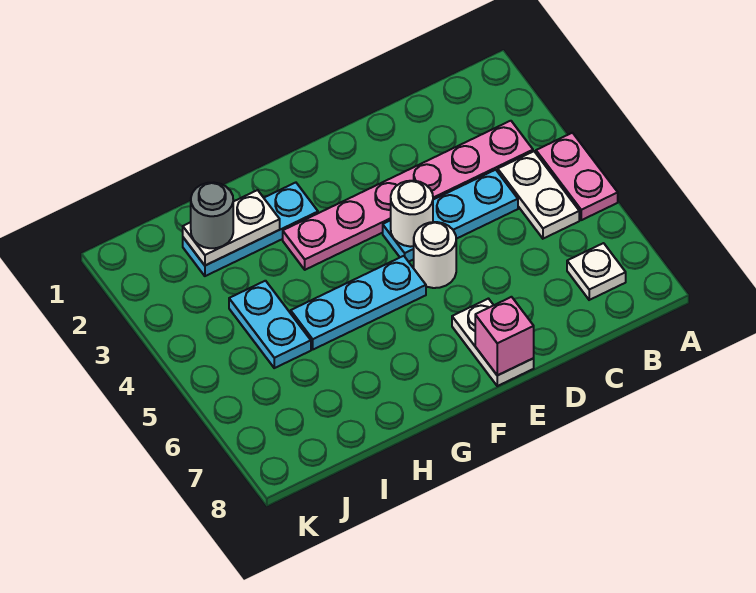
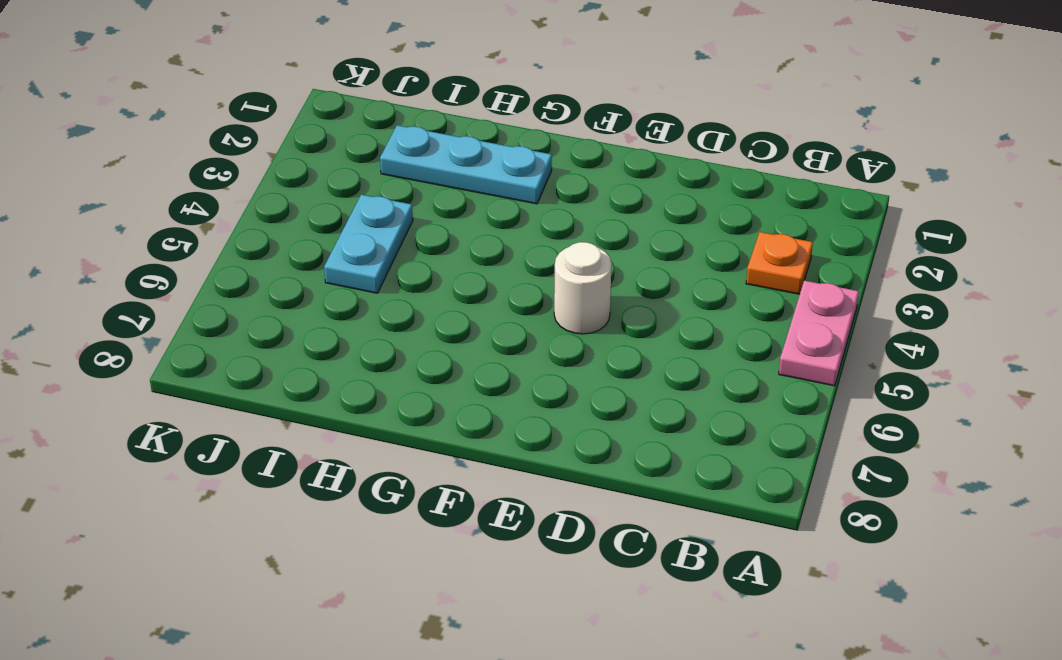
orange 1x1 plate [746,232,813,294] -> pink 1x6 plate [283,121,533,270]
none -> white 1x2 plate [498,151,579,239]
none -> white 1x1 plate [567,243,626,300]
none -> cyan 1x3 plate [383,170,518,262]

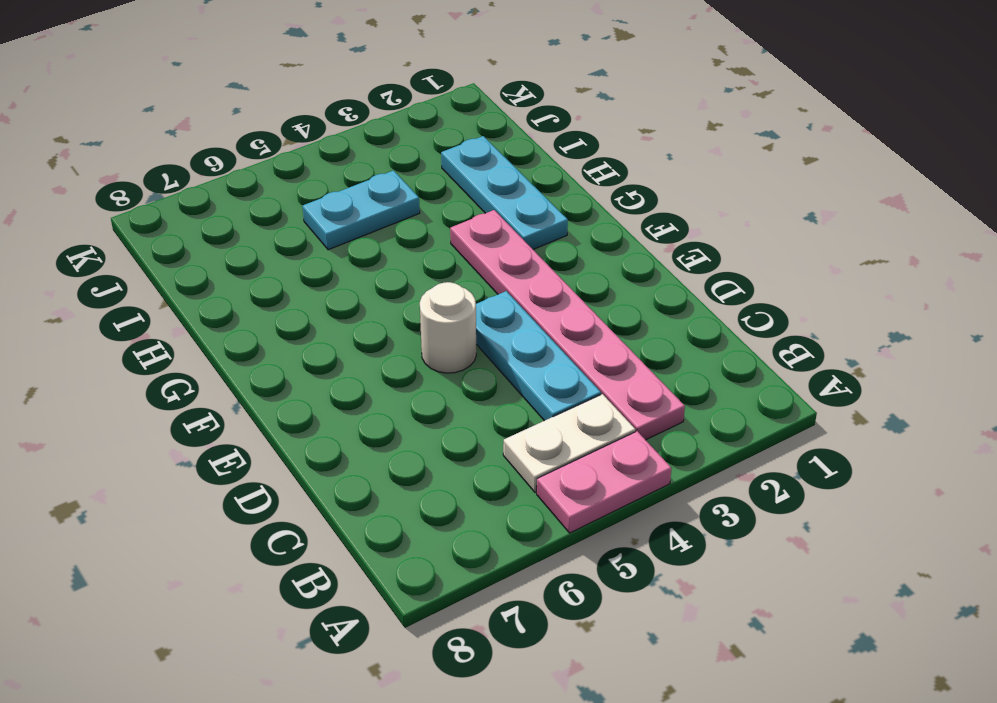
none -> white 1x1 plate [567,243,626,300]
none -> white 1x2 plate [452,299,534,386]
none -> cyan 1x3 plate [291,256,426,349]

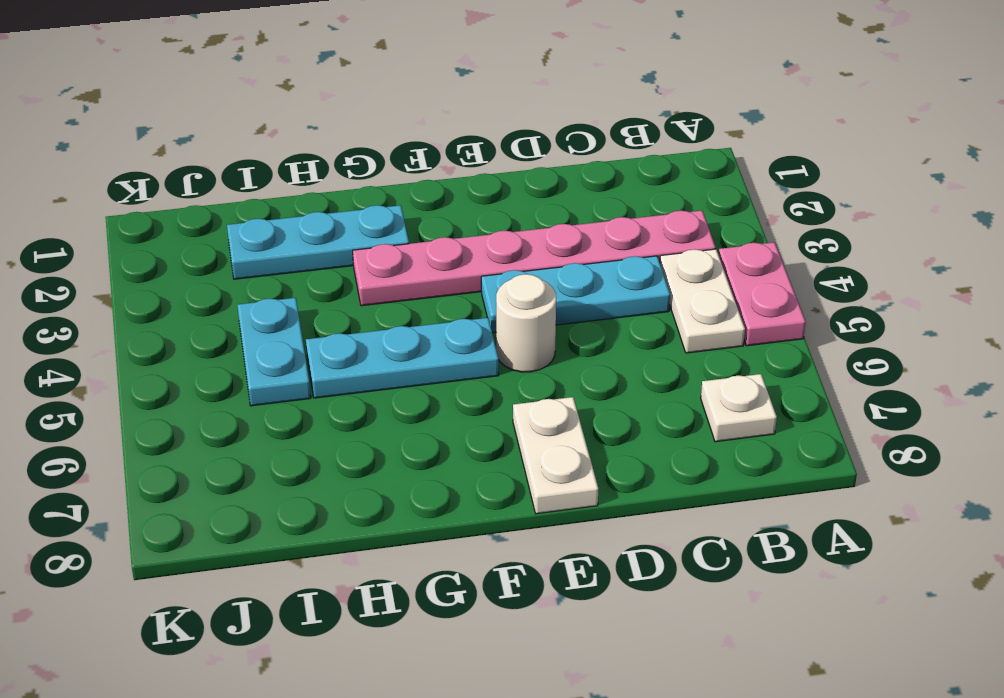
none -> white 1x1 round brick [391,181,433,247]
none -> pink 1x1 brick [475,297,534,375]
none -> white 1x2 plate [183,190,280,266]

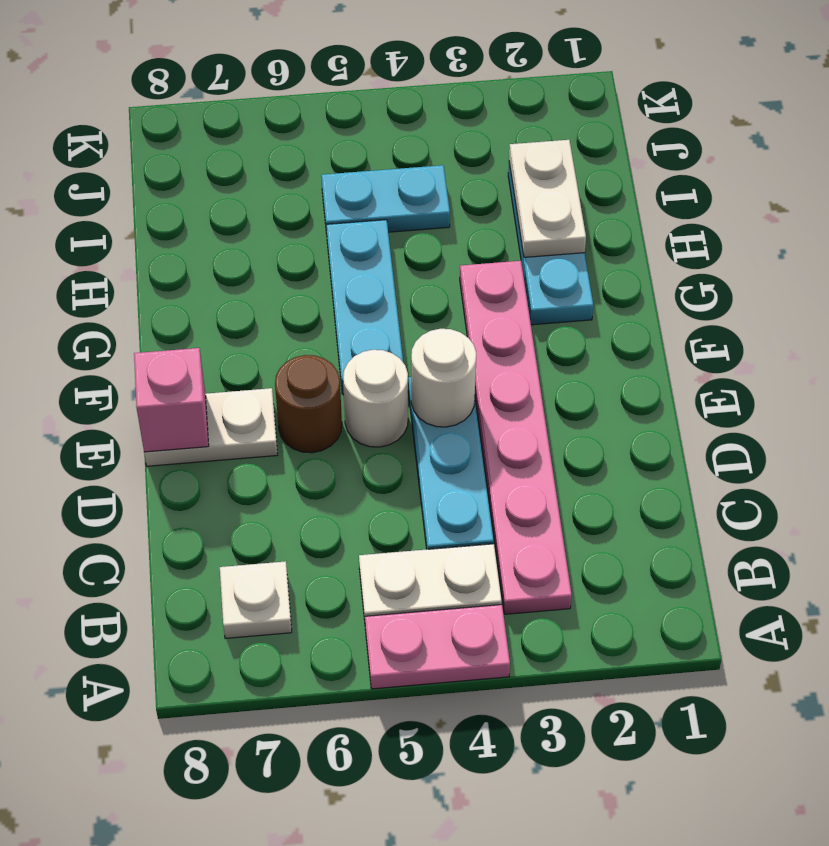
brown 1x1 round brick [275,355,342,453] -> none
none -> grey 1x1 round brick [191,183,233,248]

